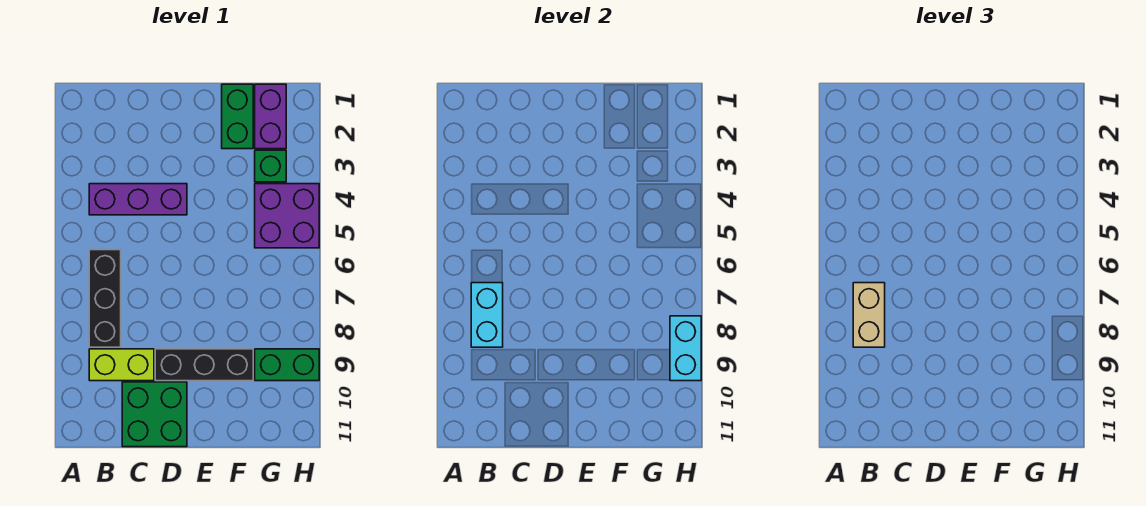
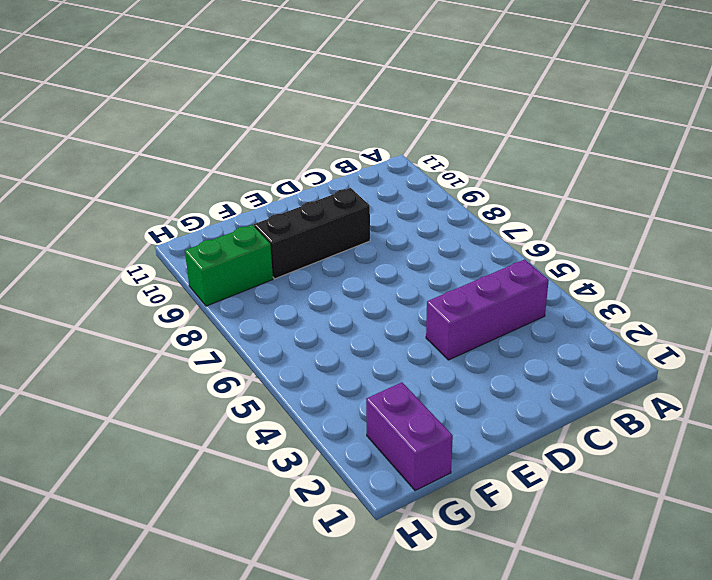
none -> black 1x3 brick [89,250,121,347]
none -> lime 1x2 brick [89,349,154,381]
none -> green 2x2 brick [122,382,187,447]

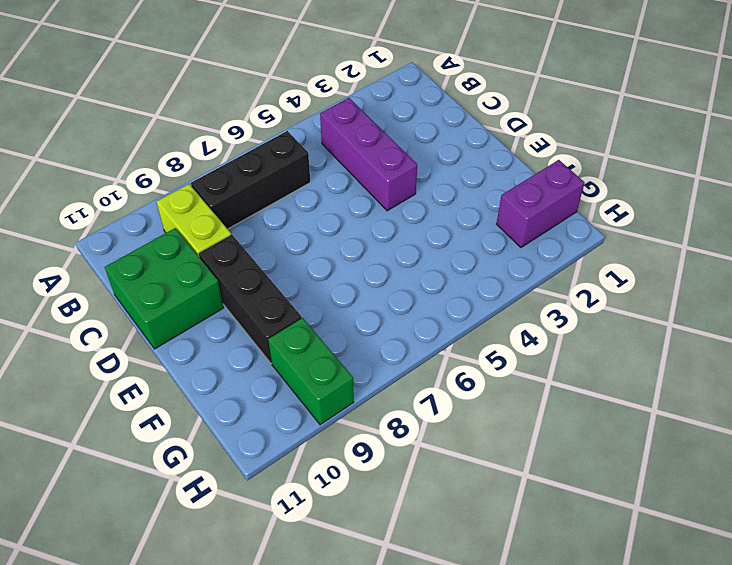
none -> green 1x2 brick [222,84,253,149]
none -> green 1x1 brick [255,150,286,182]
none -> purple 2x2 brick [255,184,319,248]

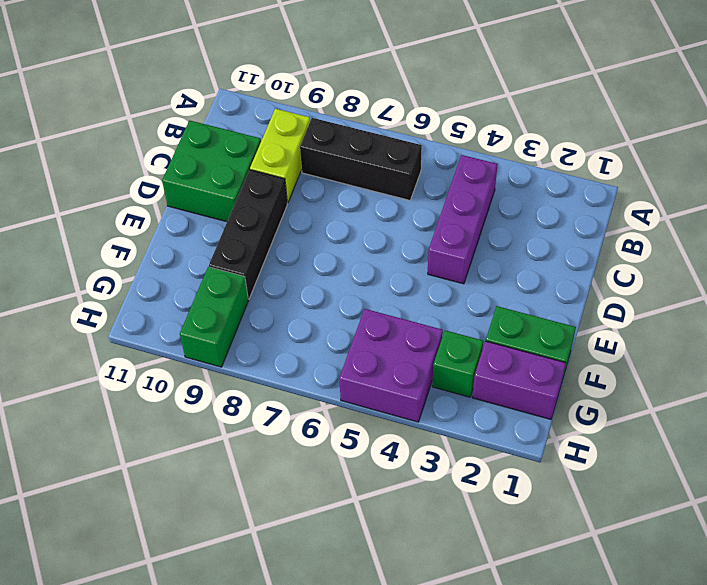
none -> cyan 1x2 brick [471,283,503,347]
none -> cyan 1x2 brick [670,316,701,381]
none -> tan 1x2 brick [853,283,885,347]

